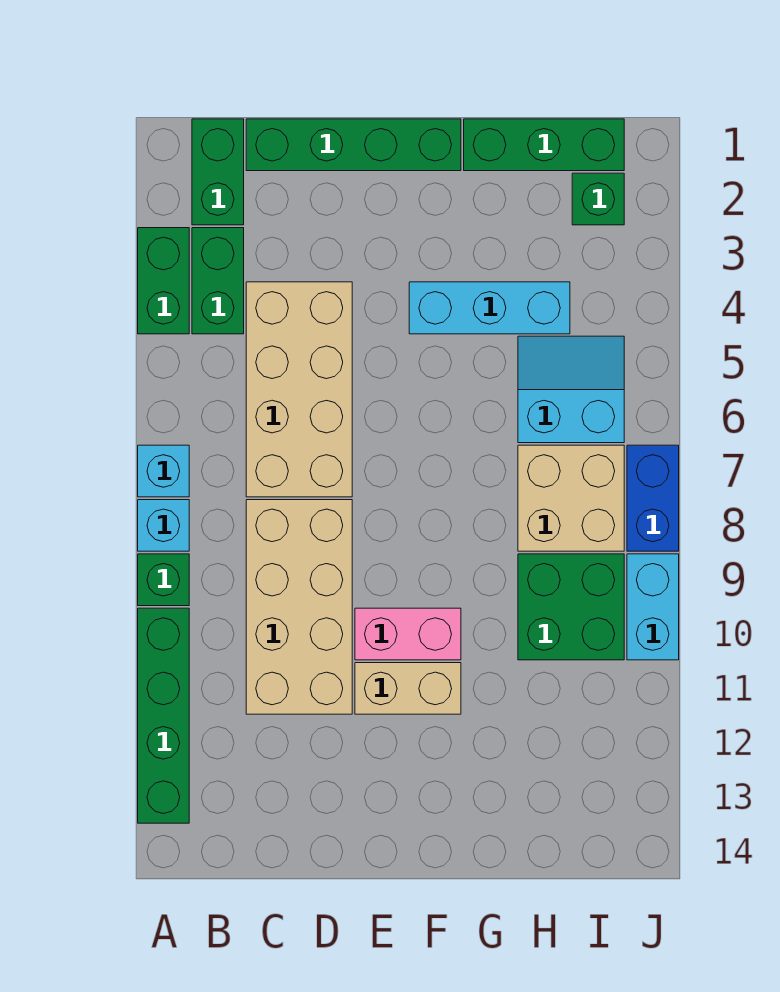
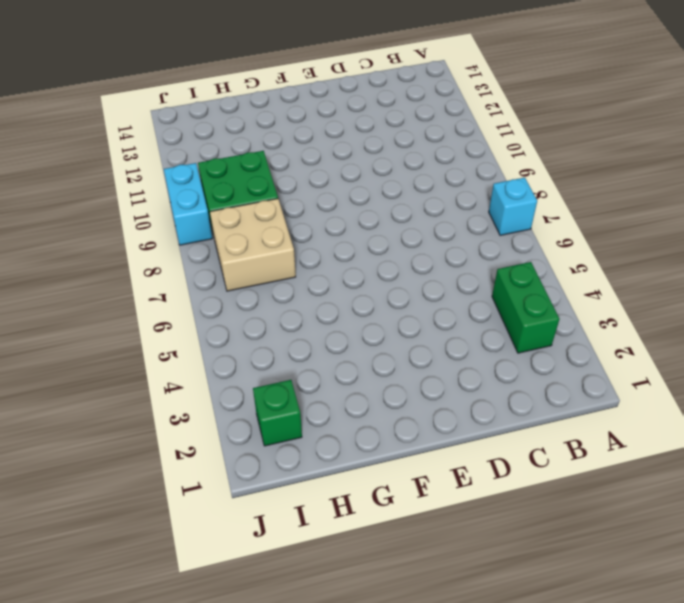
none -> green 1x2 brick [138,228,189,334]
none -> cyan 1x1 brick [138,500,189,551]
none -> green 1x1 brick [138,554,189,606]

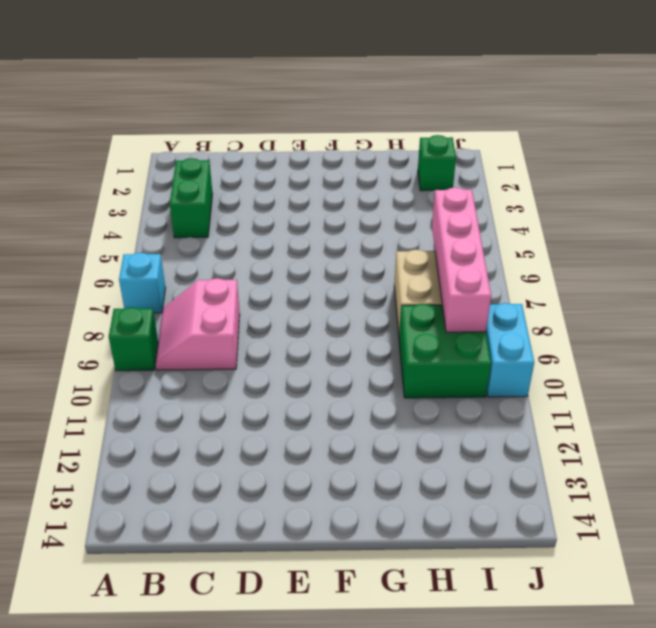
pink 2x2 slope [156,278,240,370] -> tan 2x4 brick [246,500,352,714]
pink 1x4 brick [432,187,491,332] -> none
none -> green 1x2 brick [138,228,189,334]
none -> cyan 1x1 brick [138,500,189,551]
none -> green 1x4 brick [138,608,189,823]

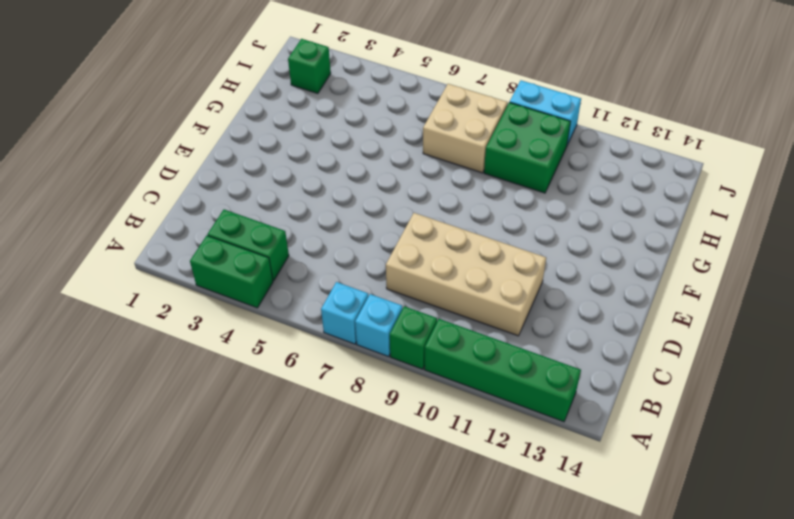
none -> green 1x2 brick [192,119,244,225]
none -> green 1x4 brick [246,119,461,171]
none -> tan 2x4 brick [246,282,352,497]

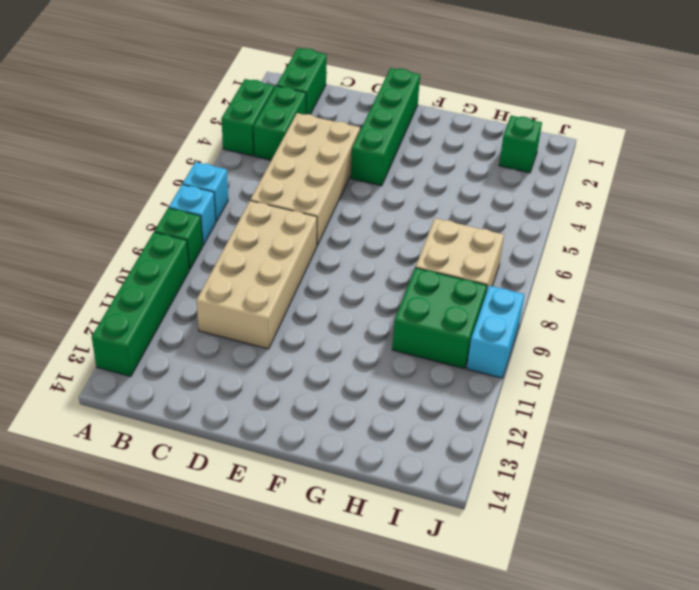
green 1x4 brick [351,68,420,186] -> green 1x4 brick turned to [246,119,461,171]
none -> pink 1x2 brick [355,608,461,660]
none -> tan 1x2 brick [355,663,461,714]
none -> cyan 1x3 brick [409,282,570,334]

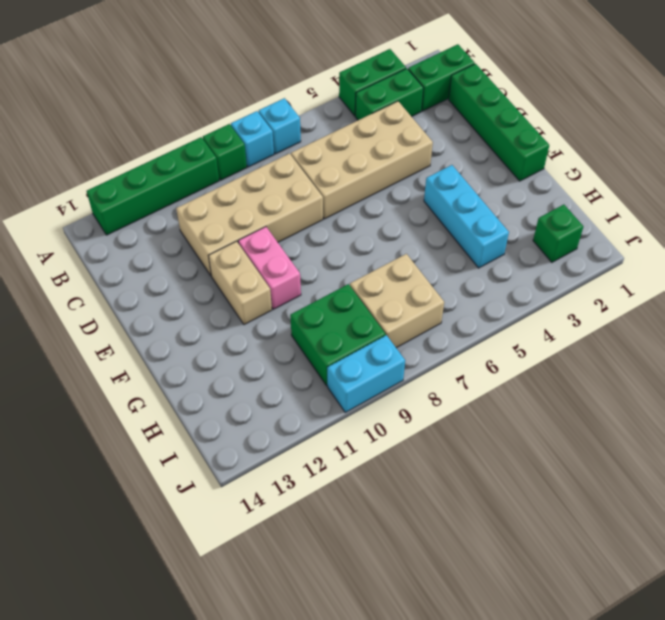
none -> green 1x3 brick [464,119,624,171]
none -> cyan 2x2 slope [518,336,624,443]
none -> blue 1x2 brick [627,445,679,551]

